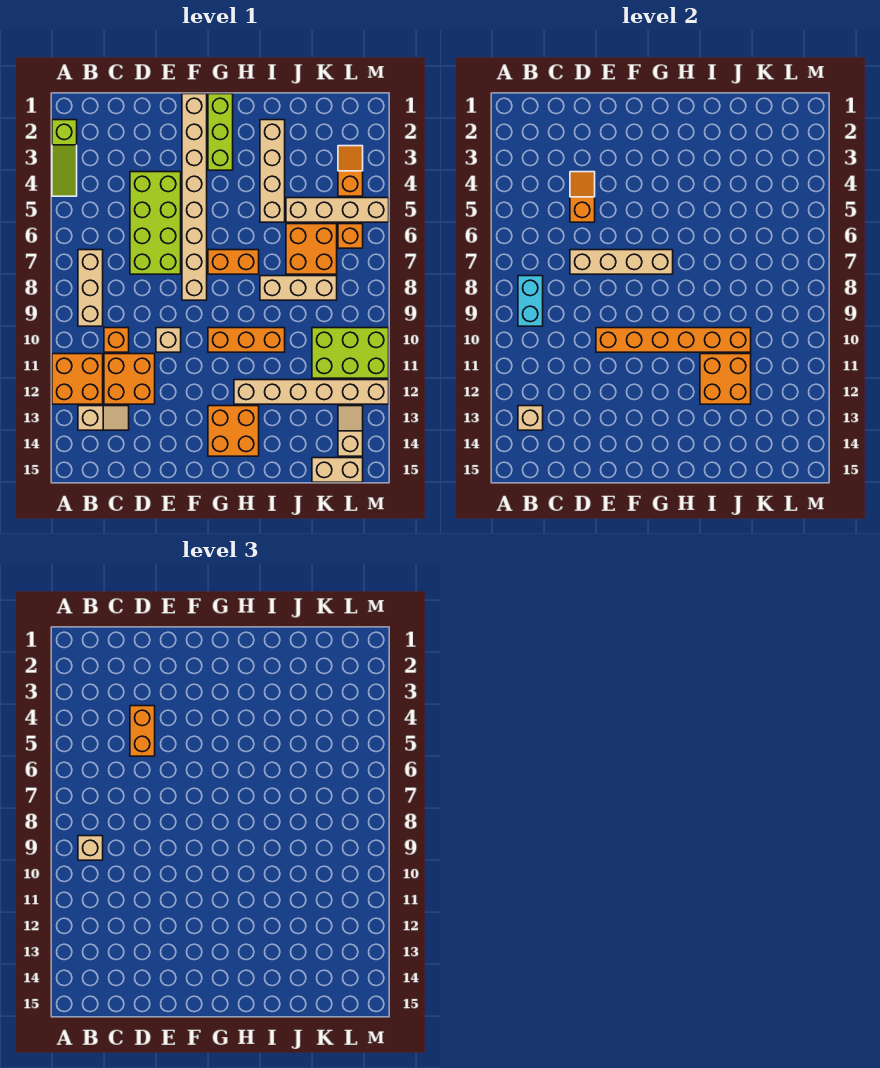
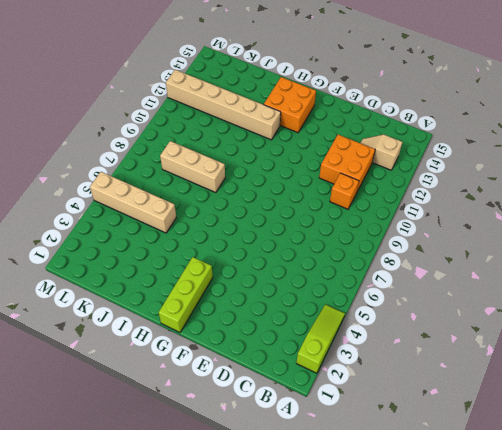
none -> orange 2x2 brick [52,354,103,404]
none -> tan 1x3 brick [78,250,103,326]
none -> lime 2x4 brick [130,172,181,274]
none -> tan 1x1 brick [156,328,181,352]

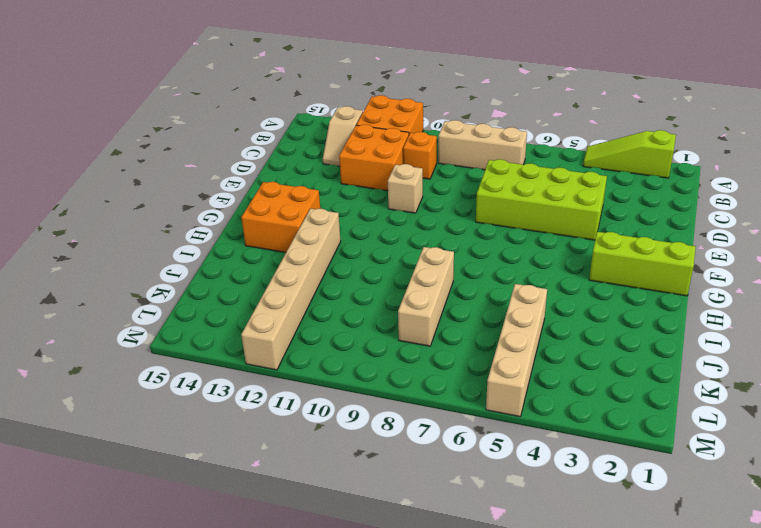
none -> tan 1x8 brick [182,94,207,300]
none -> orange 1x2 brick [208,250,259,274]
none -> orange 1x3 brick [208,328,285,352]
none -> tan 1x4 brick [260,120,285,222]

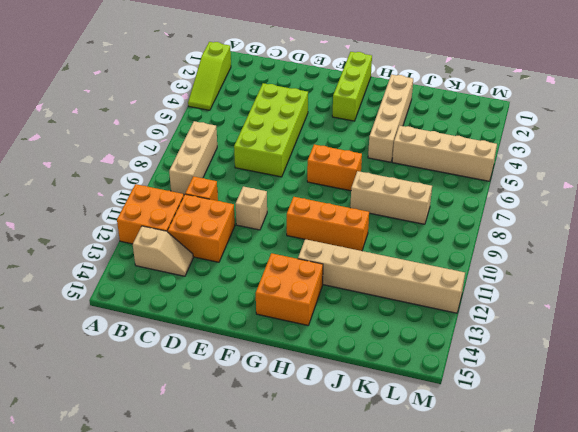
none -> tan 1x8 brick [182,94,207,300]
none -> orange 2x2 brick [286,224,337,274]
none -> lime 2x3 brick [312,328,389,378]
none -> tan 1x2 brick [312,458,363,482]

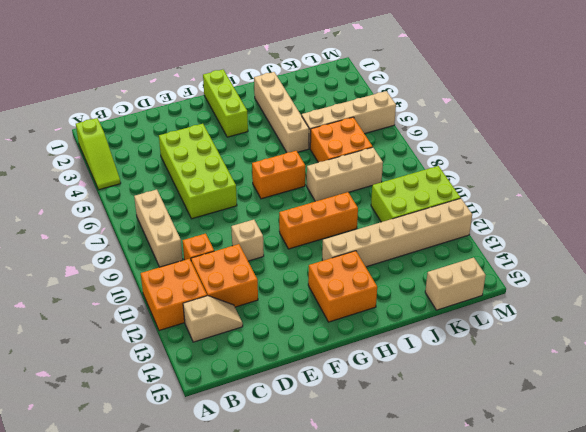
none -> tan 1x8 brick [182,94,207,300]
none -> orange 1x2 slope [338,146,363,196]
none -> orange 1x1 brick [338,224,363,248]
none -> tan 1x2 slope [338,406,363,456]

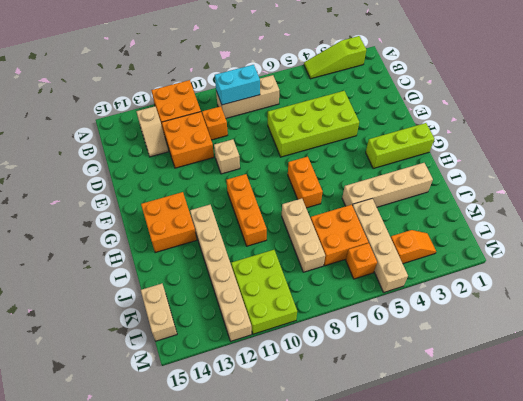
none -> tan 1x8 brick [182,94,207,300]
none -> tan 1x2 slope [338,406,363,456]
none -> tan 1x1 brick [518,406,543,430]
none -> orange 1x2 slope [570,172,595,222]

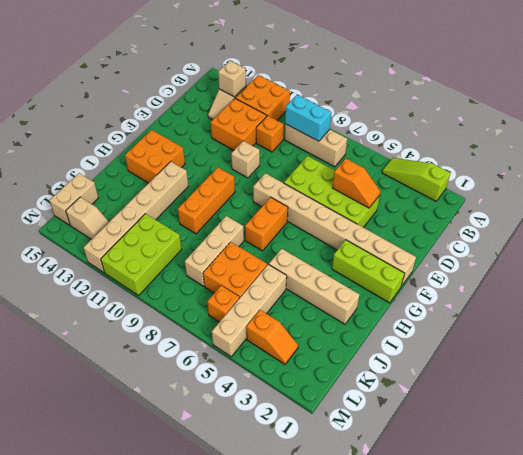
none -> tan 1x4 brick [570,250,673,274]
none -> orange 1x6 brick [596,328,751,352]
none -> orange 2x2 brick [700,354,751,404]
none -> tan 1x1 brick [78,836,103,860]

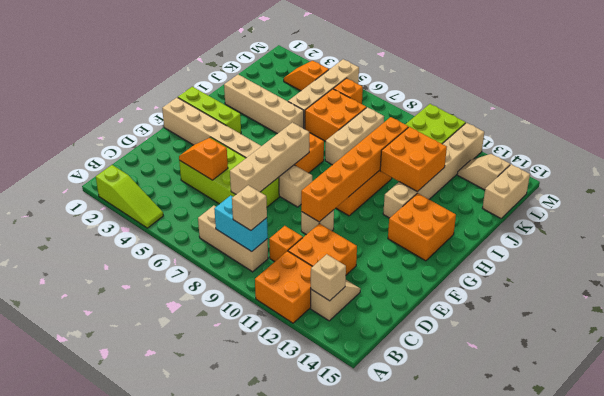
none -> orange 1x2 brick [130,706,155,756]

